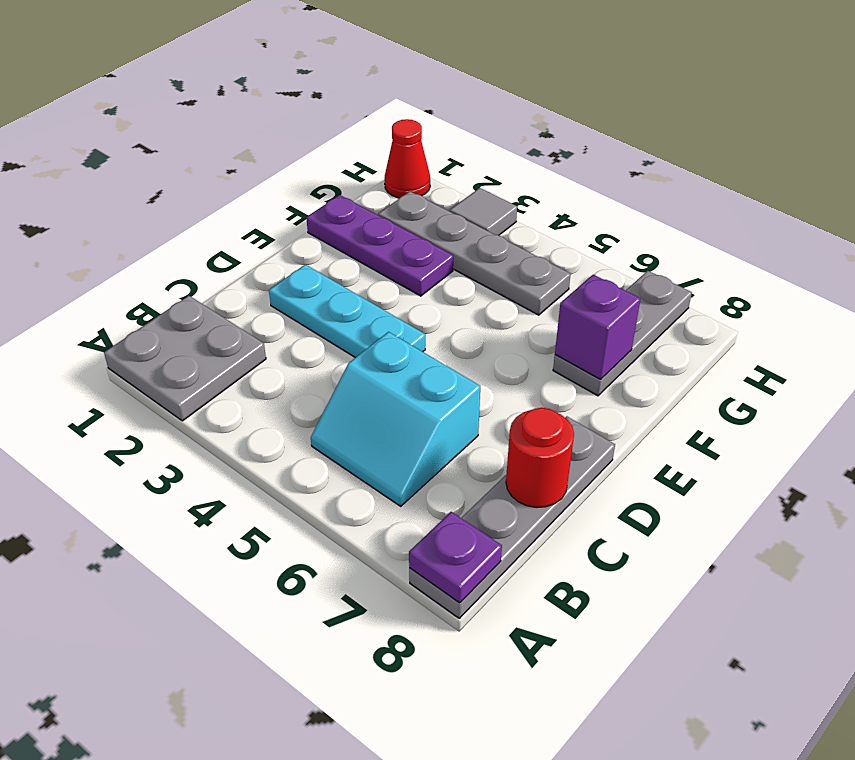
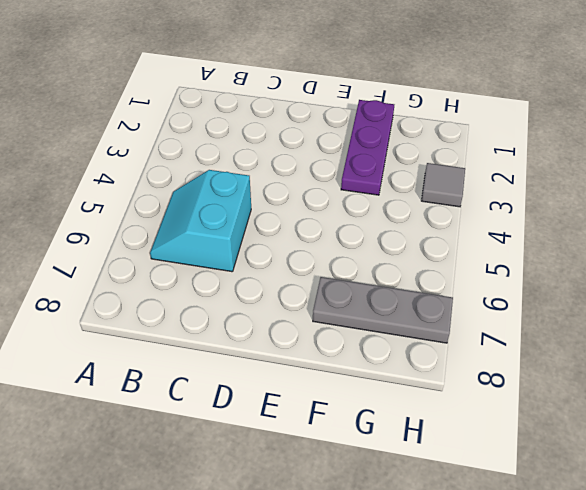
none -> grey 2x2 plate [104,296,266,421]
none -> grey 1x4 plate [409,416,615,618]
none -> cyan 1x3 plate [269,264,425,358]

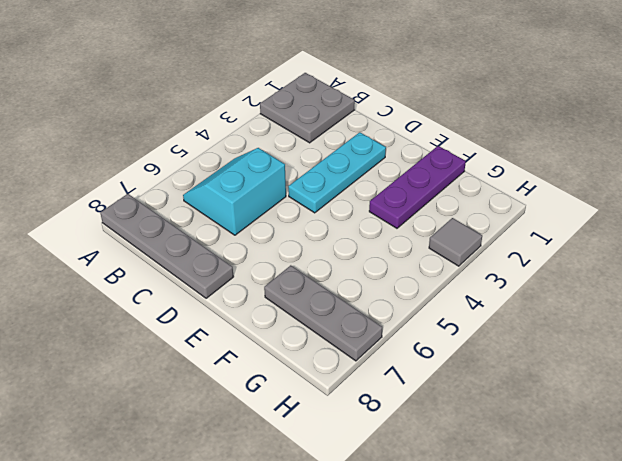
none -> grey 1x4 plate [378,192,571,315]
none -> red 1x1 cone [385,119,430,198]
none -> purple 1x1 plate [409,512,502,603]

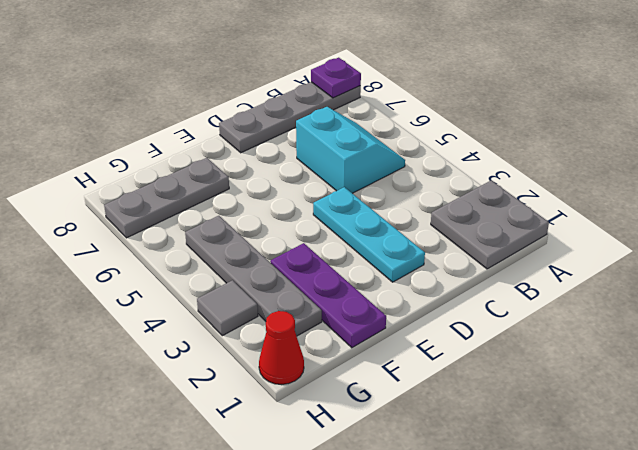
none -> red 1x1 round brick [506,408,574,507]
none -> purple 1x1 brick [555,275,640,379]

